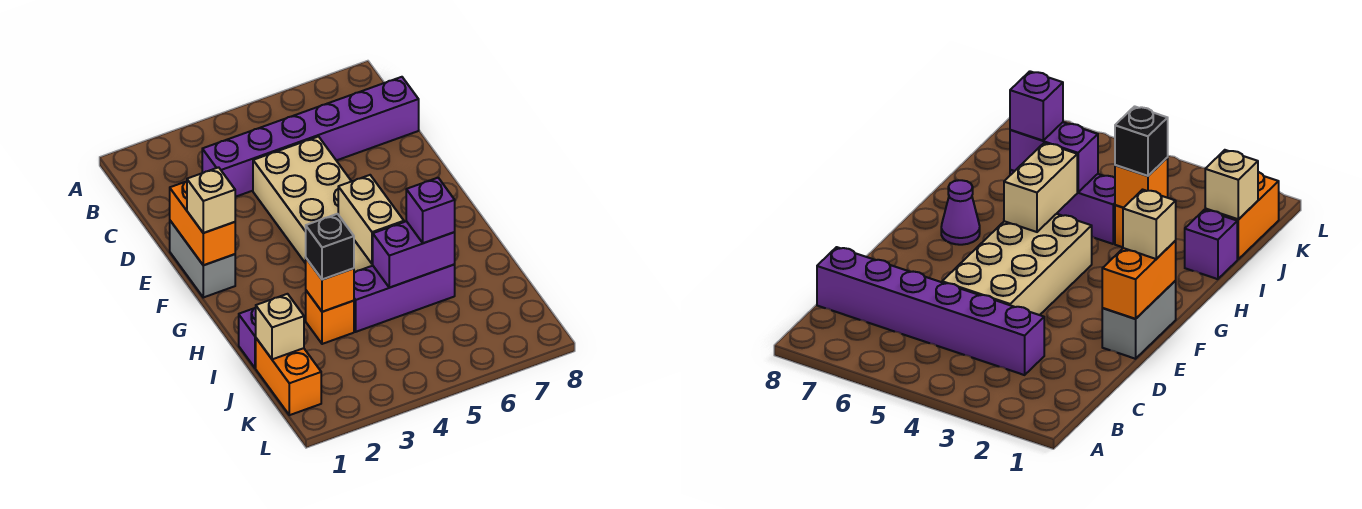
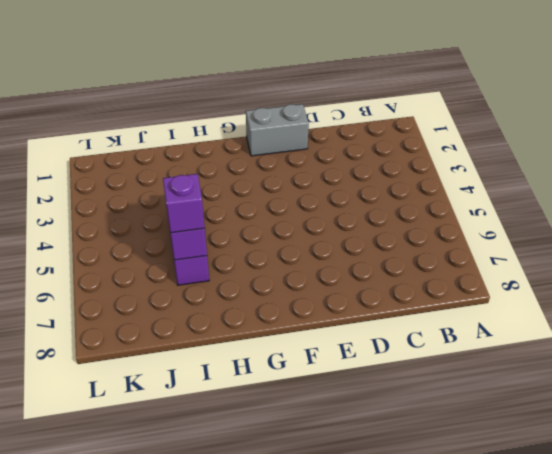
none -> purple 1x6 brick [202,77,419,197]
none -> tan 2x4 brick [253,137,373,272]
none -> purple 1x1 cone [941,180,980,245]

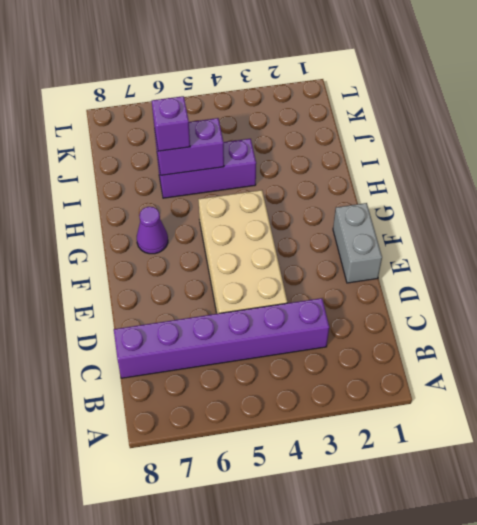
none -> purple 1x1 brick [239,308,256,368]
none -> orange 1x1 brick [306,291,354,344]
none -> orange 1x2 brick [256,338,321,415]

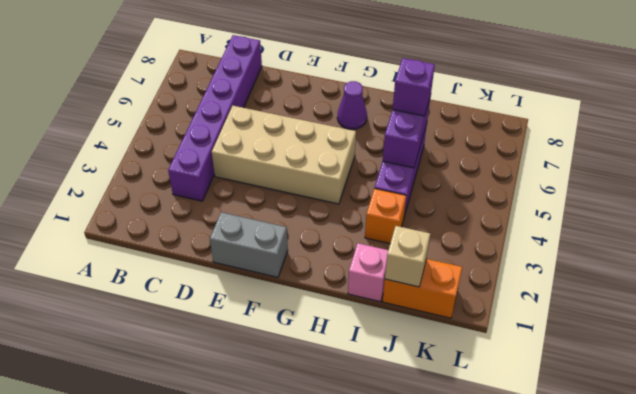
pink 1x1 brick [348,243,388,302] -> purple 1x1 brick [239,308,256,368]
none -> orange 1x2 brick [170,181,235,265]
none -> tan 1x2 brick [338,175,404,264]
none -> orange 1x1 brick [306,258,354,312]

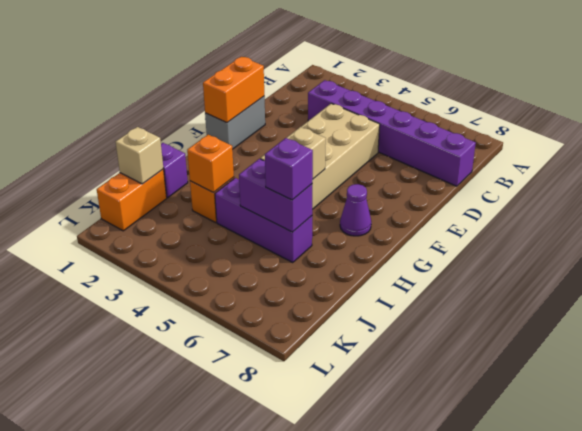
none -> tan 1x1 brick [187,167,235,233]
none -> black 1x1 brick [306,214,354,280]

